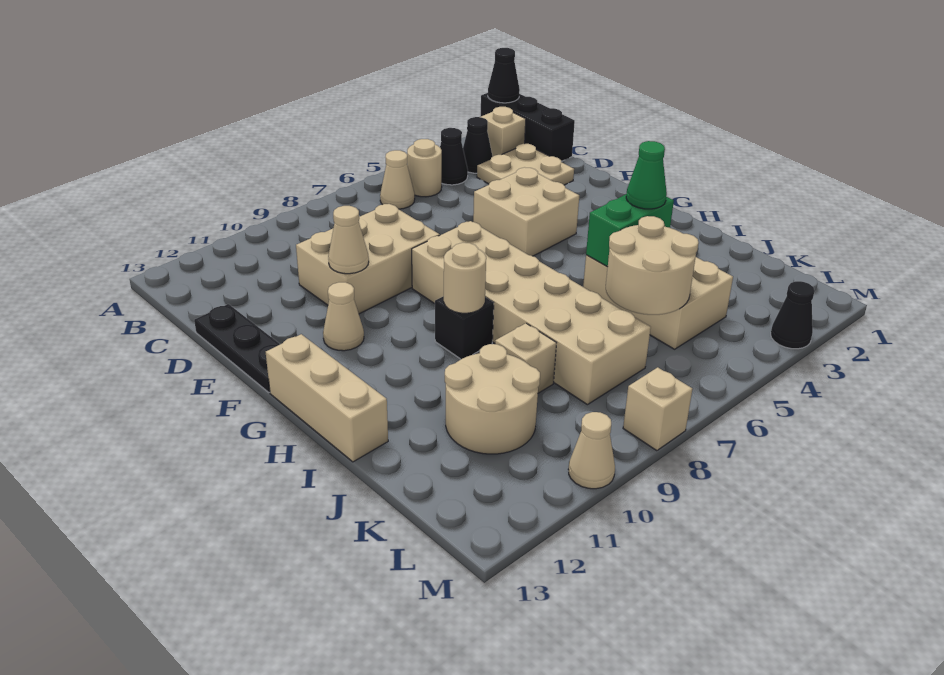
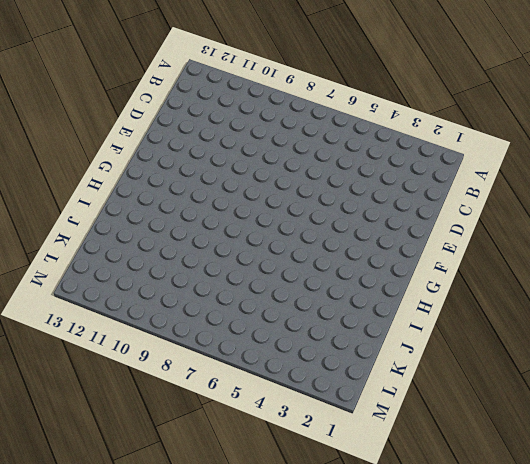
none -> black 1x3 brick [481,93,575,162]
none -> tan 1x1 brick [481,107,526,156]
none -> black 1x1 cone [463,117,493,173]

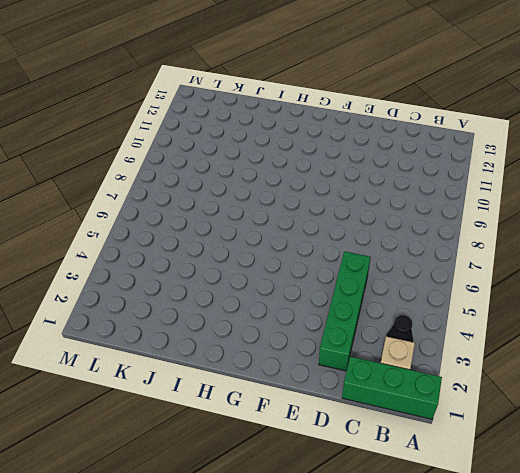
green 1x3 brick [342,357,442,419] -> black 1x3 brick [481,93,575,162]
green 1x4 brick [319,252,370,371] -> tan 2x2 plate [477,144,574,185]
none -> black 1x1 cone [440,128,468,185]
none -> tan 1x1 round brick [407,139,442,197]
none -> tan 1x1 cone [380,150,415,209]

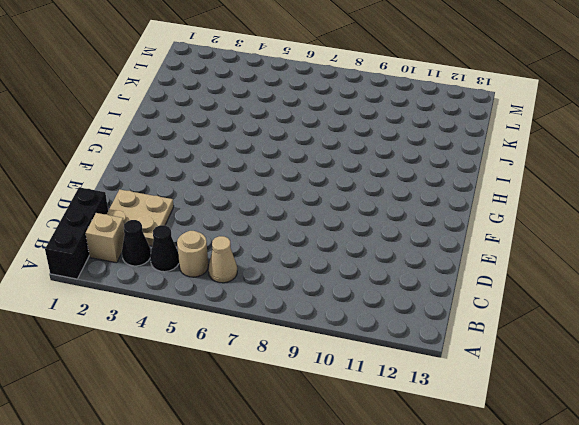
none -> tan 2x3 brick [296,204,440,314]
none -> black 1x3 plate [194,304,280,392]
none -> tan 2x2 brick [473,167,579,256]

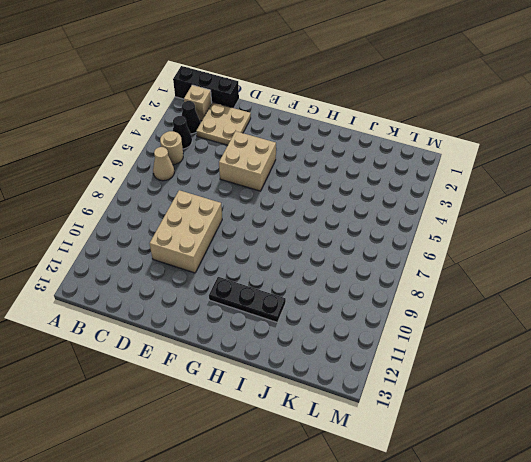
black 1x3 plate [209,277,286,322] -> black 1x3 plate moved to [194,304,280,392]
none -> tan 2x6 brick [412,221,651,405]
none -> tan 1x1 cone [323,282,364,351]
none -> tan 1x3 brick [266,334,388,462]

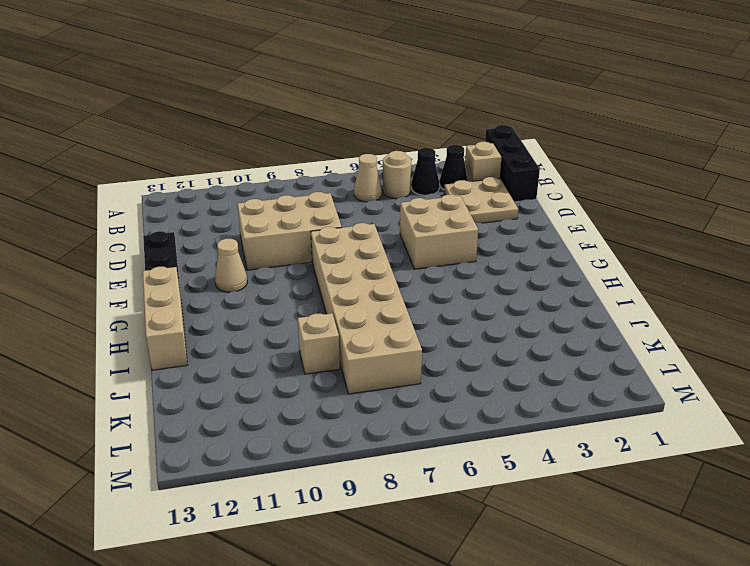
none -> black 1x1 brick [435,296,494,359]
none -> tan 2x3 brick [583,255,733,349]
none -> tan 2x2 round brick [445,344,540,454]

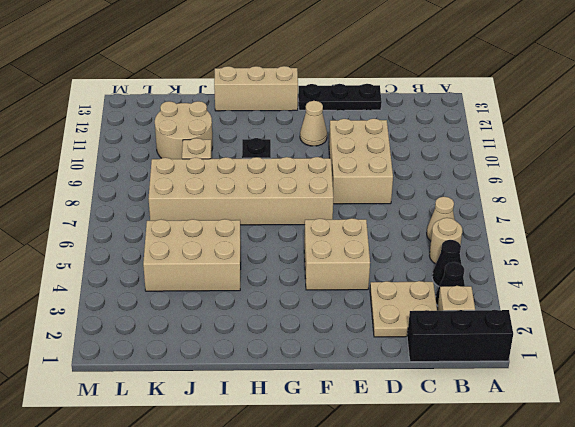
none -> black 1x1 cone [771,281,815,349]
none -> tan 1x1 brick [623,367,692,451]
none -> tan 1x1 cone [568,412,615,489]

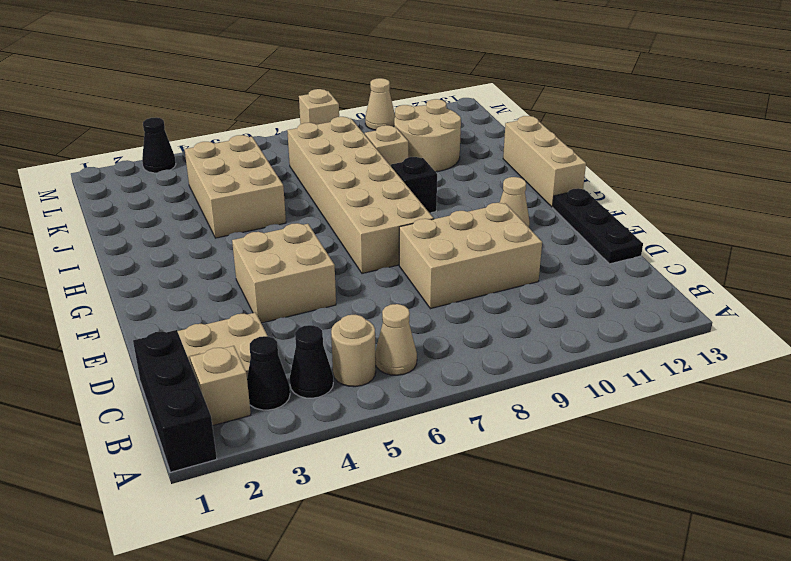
none -> black 1x1 cone [488,48,520,103]
none -> tan 1x1 cone [328,206,369,274]
none -> tan 1x1 round brick [444,243,486,313]

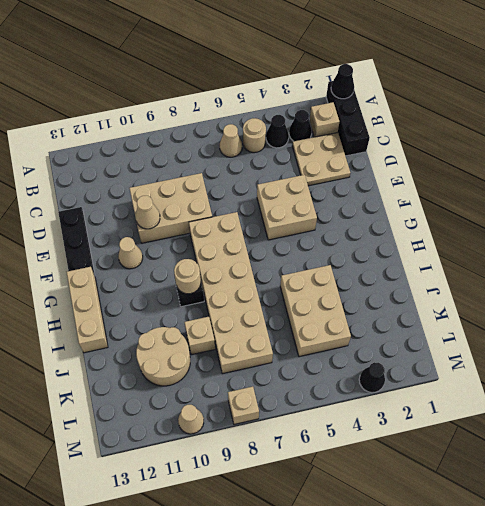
none -> green 1x2 brick [586,194,674,267]
none -> tan 2x2 round brick [606,216,699,315]
none -> green 1x1 cone [626,141,667,209]

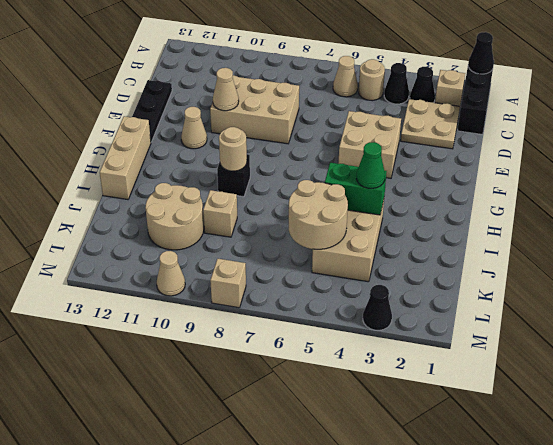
none -> tan 2x6 brick [412,221,651,405]

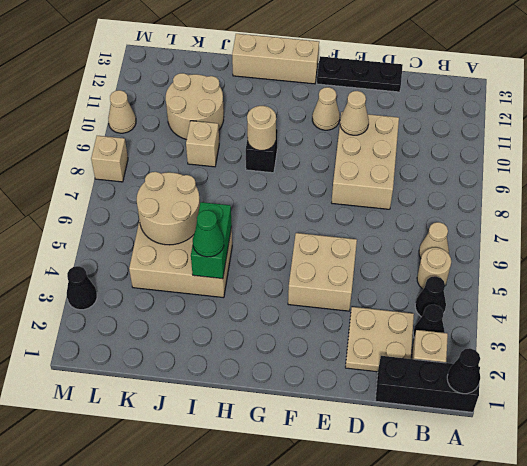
none -> tan 2x6 brick [412,221,651,405]

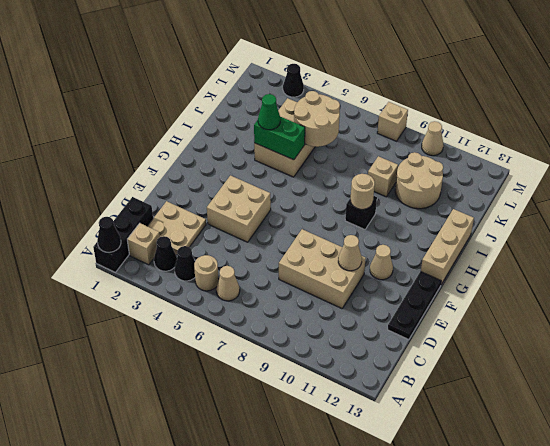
none -> tan 2x6 brick [412,221,651,405]

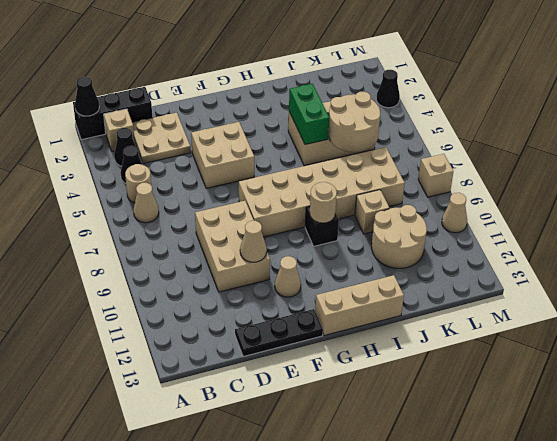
none -> green 1x1 cone [626,141,667,209]

